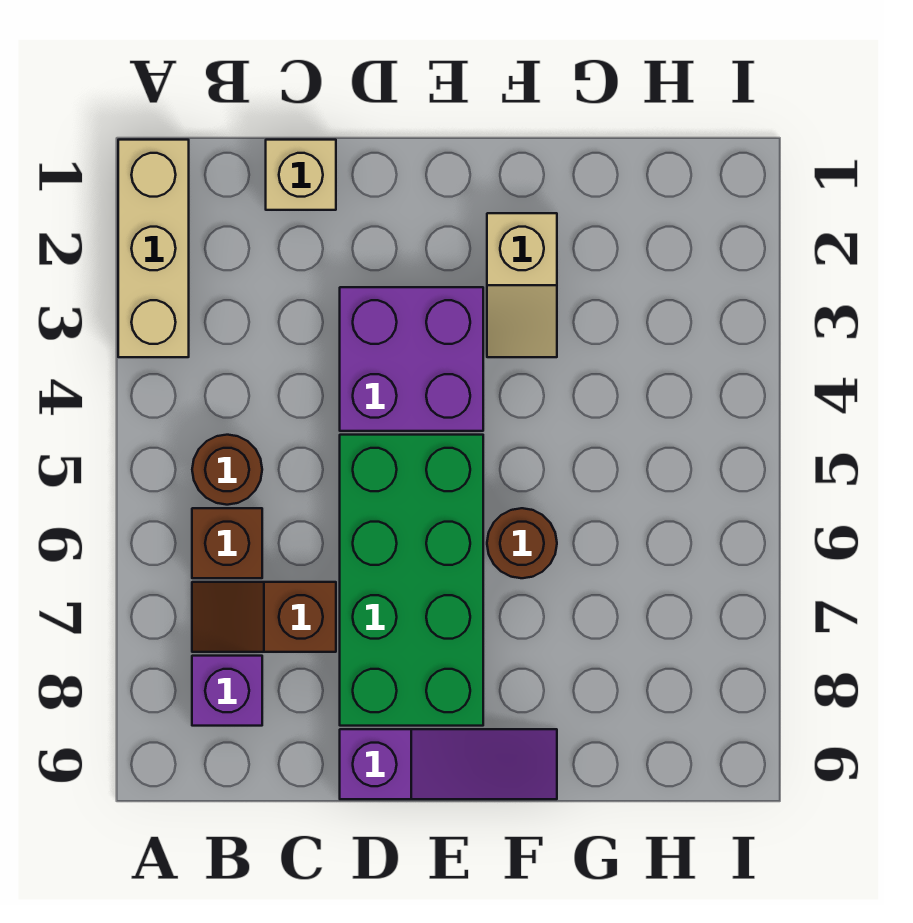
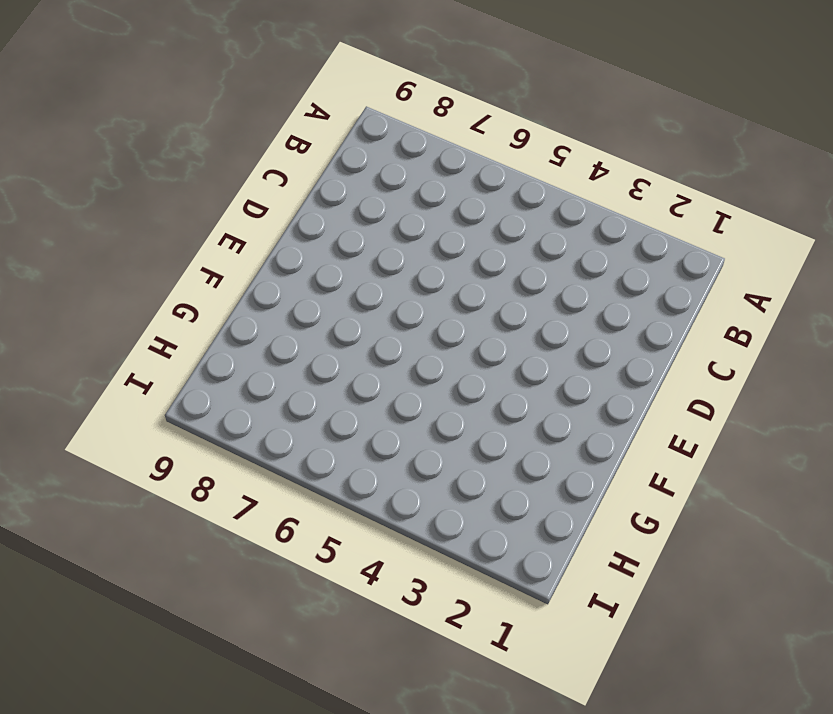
none -> tan 1x3 brick [118,140,189,357]
none -> brown 1x1 round brick [192,435,262,505]

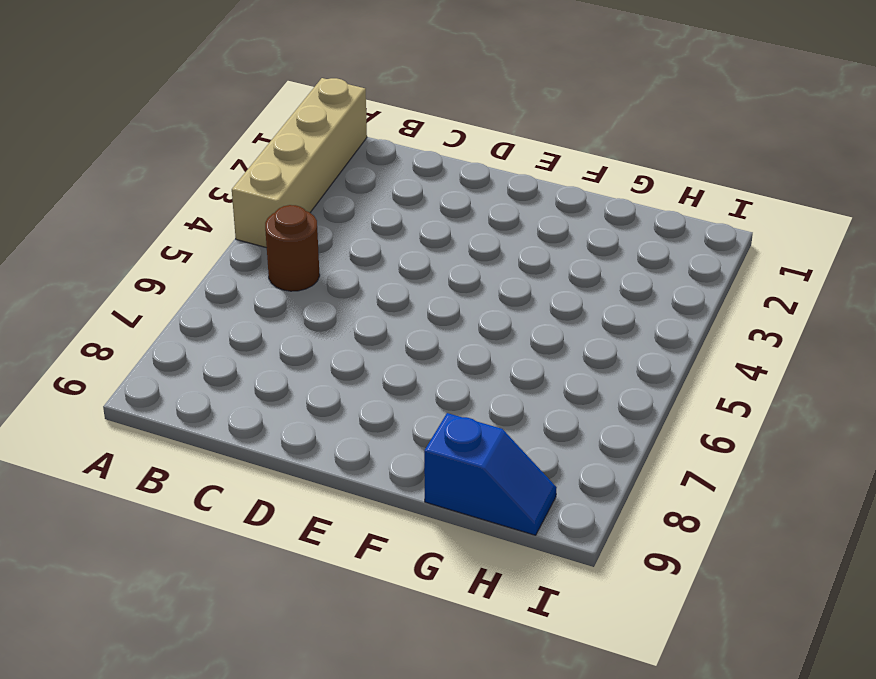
tan 1x4 brick [232,78,367,248] -> tan 1x3 brick [118,140,189,357]
blue 1x2 slope [424,413,557,535] -> none
none -> brown 1x1 brick [192,508,262,578]
none -> brown 1x2 slope [192,582,336,652]

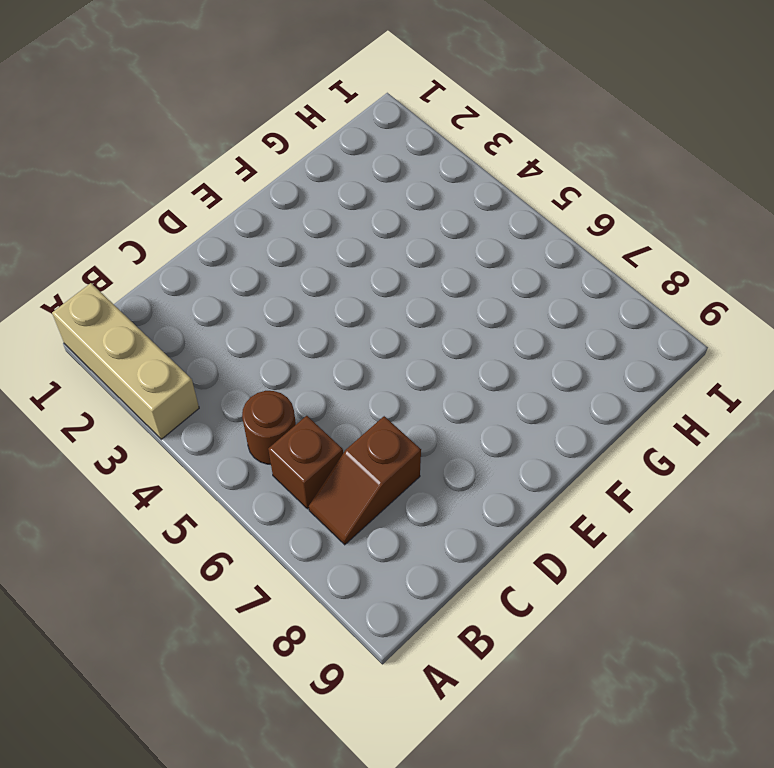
none -> purple 1x1 brick [192,656,262,726]
none -> tan 1x1 brick [266,140,336,210]

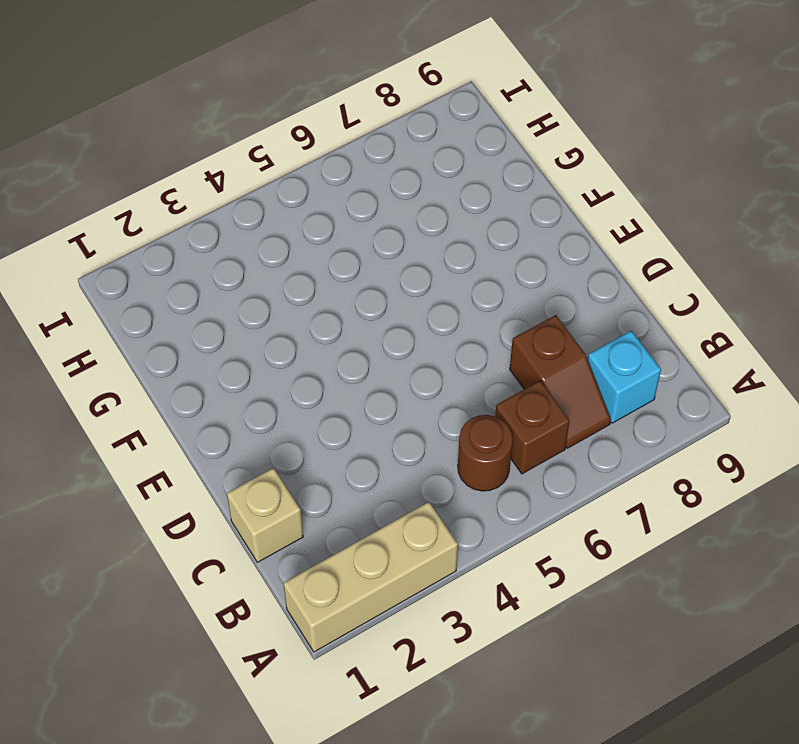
cyan 1x1 brick [588,331,661,423] -> purple 1x1 brick [192,656,262,726]
none -> purple 2x2 brick [340,287,483,431]
none -> green 2x4 brick [340,435,483,726]

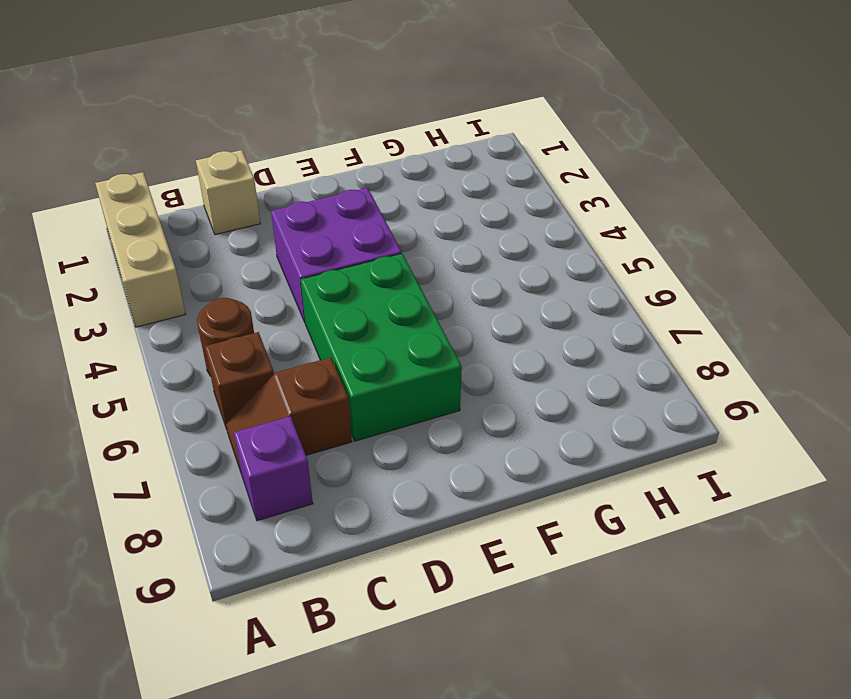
green 2x3 brick [301,254,462,441] -> green 2x4 brick [340,435,483,726]
none -> purple 1x3 slope [340,729,557,799]
none -> tan 1x2 slope [487,213,557,357]

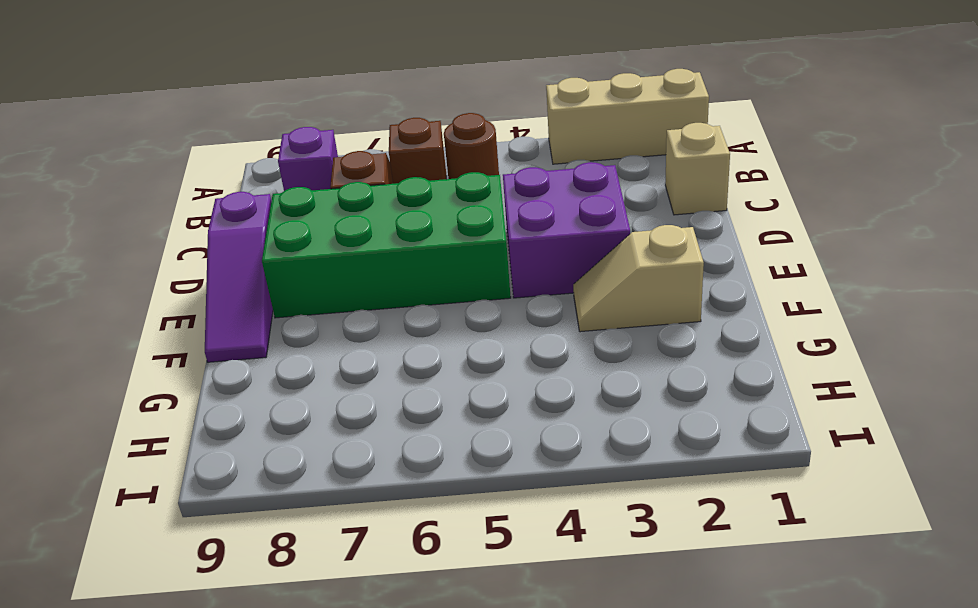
none -> brown 1x1 round brick [487,508,557,578]

